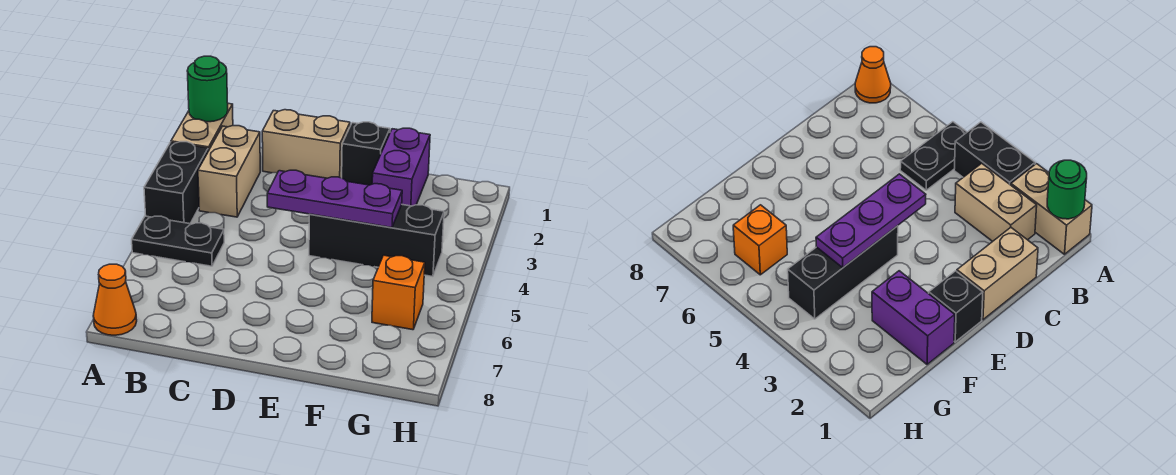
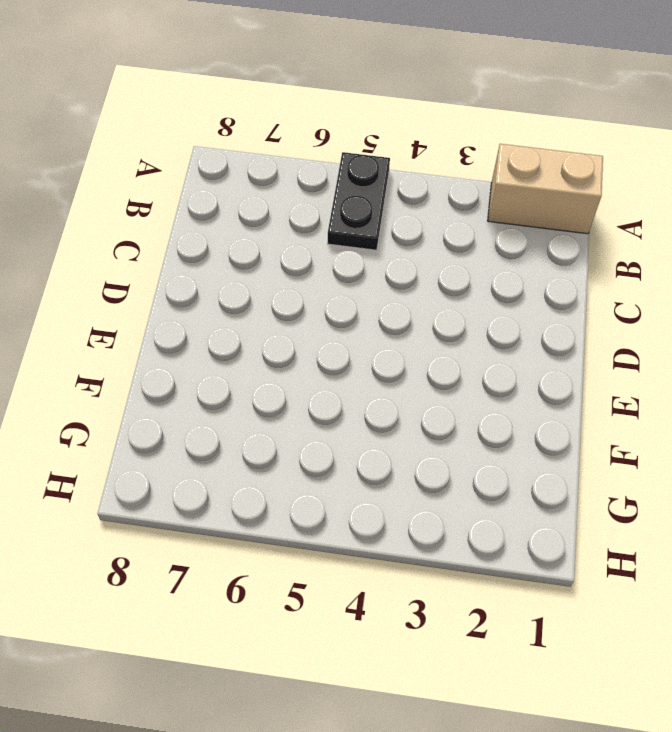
none -> black 1x2 brick [144,142,208,224]
none -> orange 1x1 cone [93,264,137,335]
none -> tan 1x2 brick [198,126,260,217]

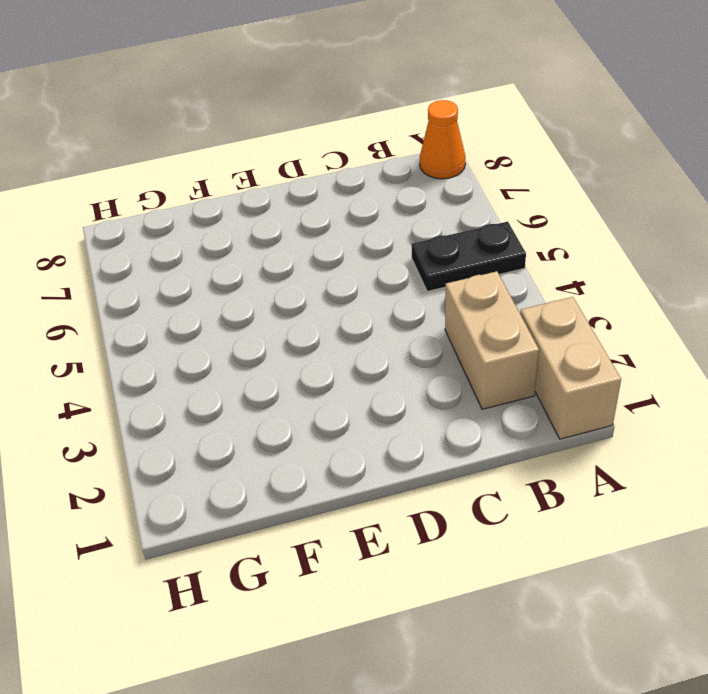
none -> black 1x2 brick [144,142,208,224]
none -> tan 1x2 brick [262,110,350,178]
none -> black 1x1 brick [342,122,390,185]

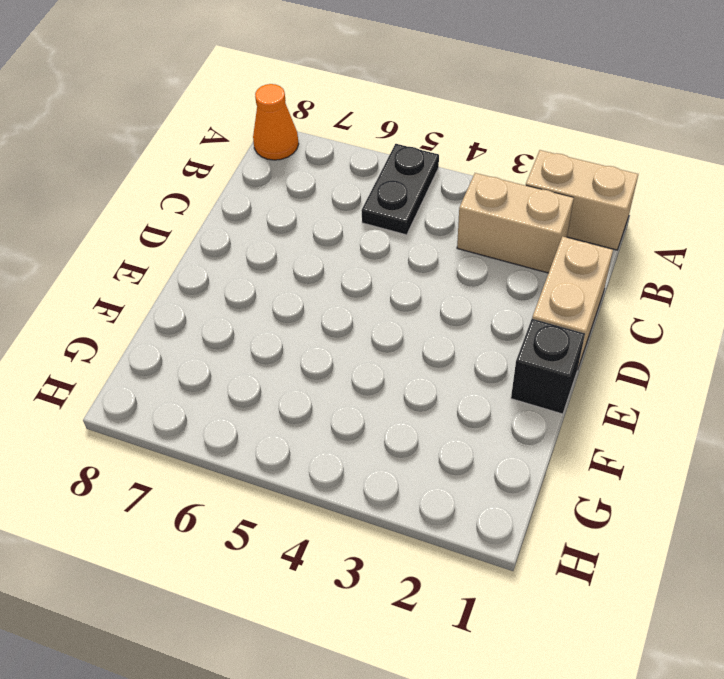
none -> black 1x2 brick [144,142,208,224]
none -> black 1x3 brick [309,205,444,277]
none -> purple 1x2 brick [372,128,430,206]

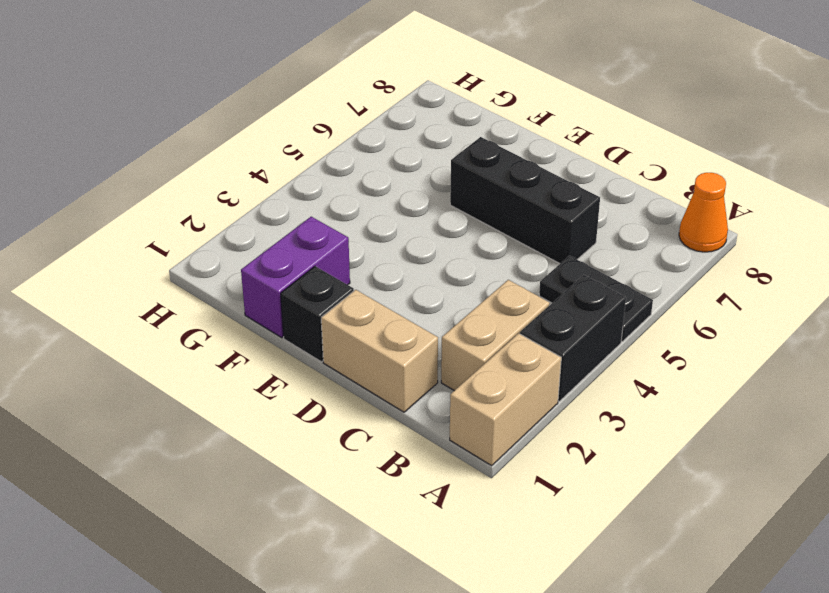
black 1x3 brick [450,137,600,264] -> black 1x3 brick moved to [309,205,444,277]
none -> orange 1x1 brick [372,255,425,330]
none -> green 1x1 round brick [187,56,228,122]
none -> purple 1x3 plate [267,170,402,228]

